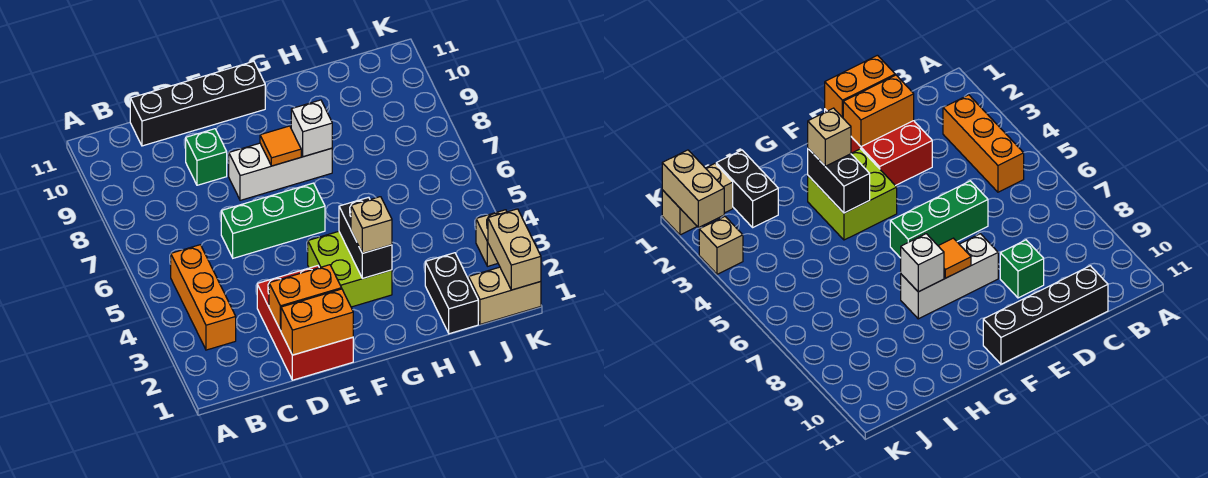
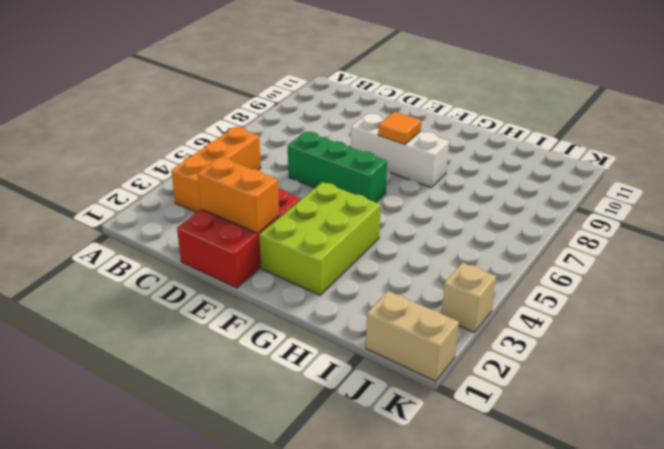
lime 2x3 brick [259,182,381,295] -> lime 2x2 brick [308,231,392,307]
none -> black 1x4 brick [130,61,265,146]
none -> green 1x1 brick [186,129,227,185]
none -> black 1x2 brick [425,253,478,334]

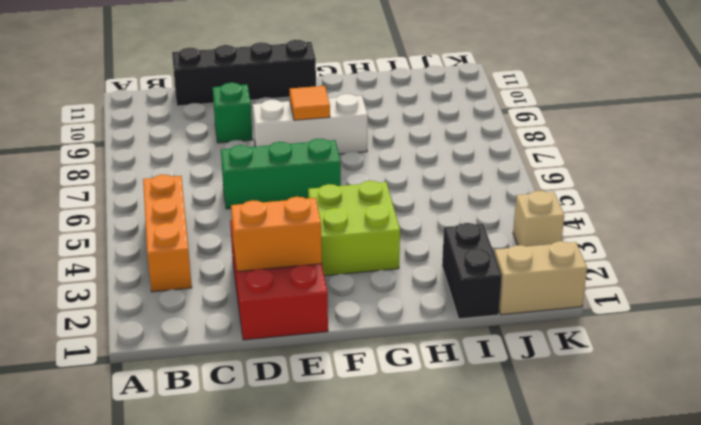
none -> orange 1x2 brick [281,289,353,355]
none -> black 1x2 brick [339,197,392,279]
none -> white 1x1 brick [291,100,332,157]

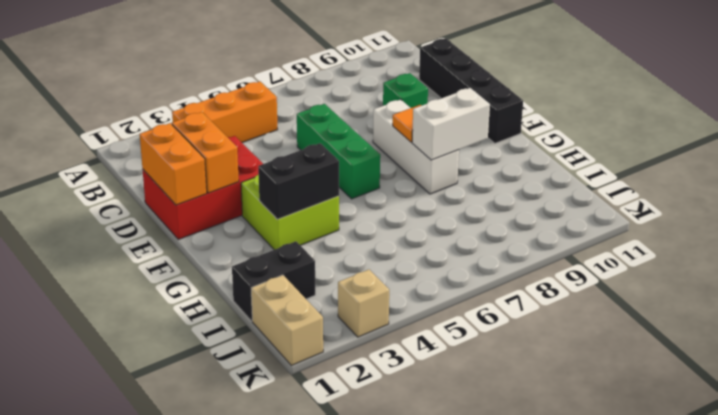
white 1x2 brick [412,88,490,160] -> white 1x1 brick [291,100,332,157]
none -> tan 1x2 brick [488,209,541,290]
none -> tan 1x1 brick [351,197,392,253]

